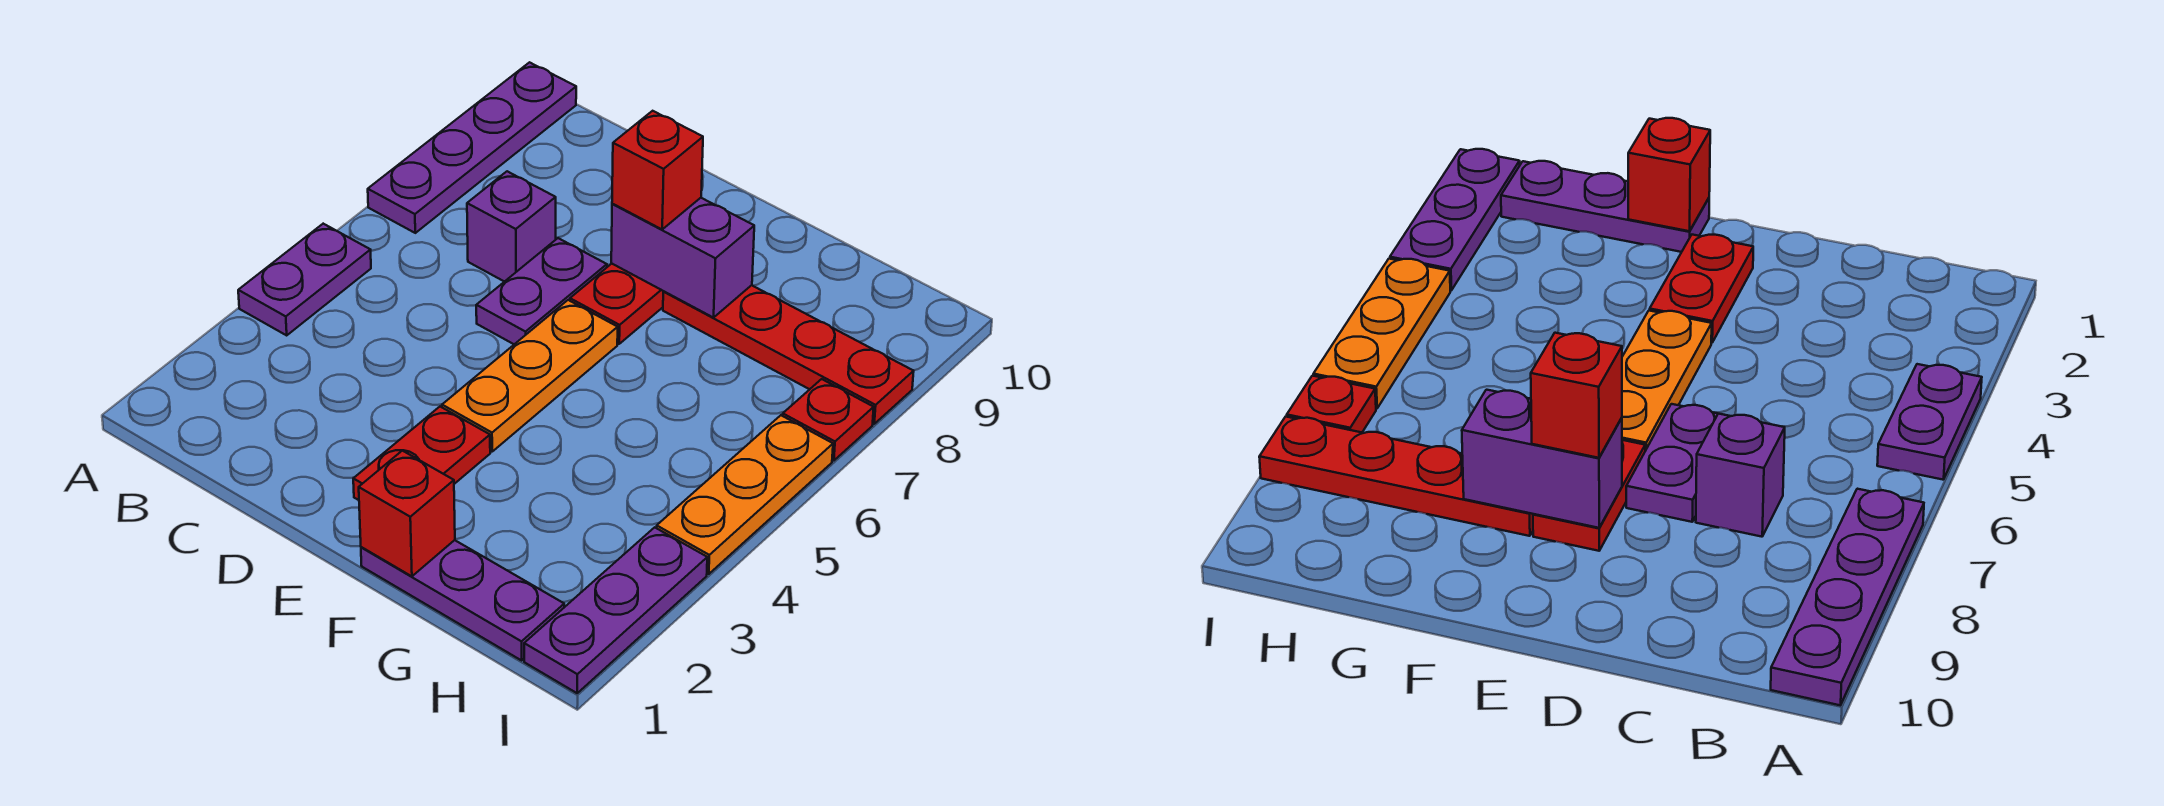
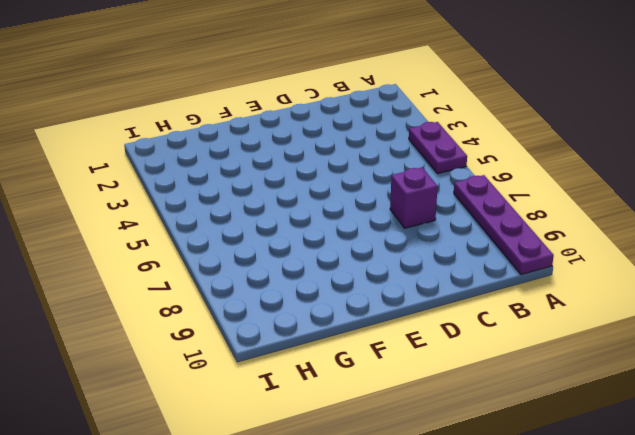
none -> purple 1x2 plate [476,238,607,344]
none -> red 1x2 plate [353,407,490,500]
none -> orange 1x3 plate [442,300,618,451]

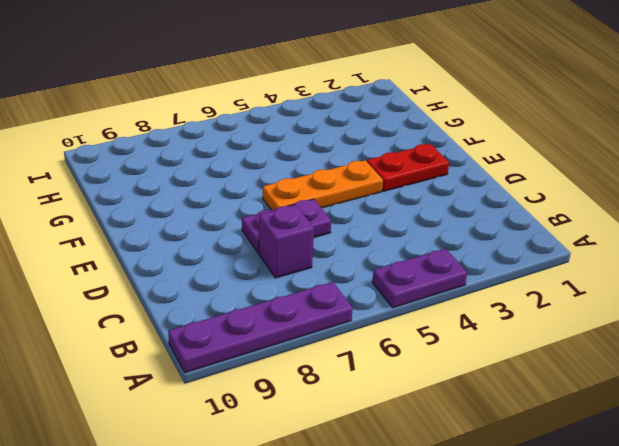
none -> red 1x2 plate [570,264,664,344]
none -> purple 1x3 plate [361,540,564,660]
none -> red 1x4 plate [663,285,914,424]

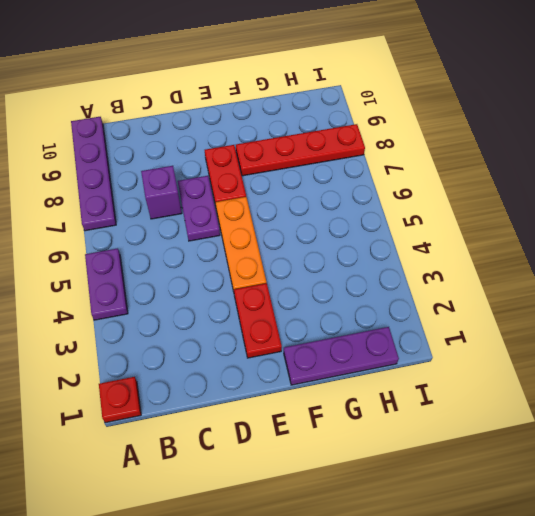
red 1x1 plate [99,377,141,423] -> red 1x1 plate moved to [783,379,874,461]
none -> purple 1x3 plate [524,527,707,693]
none -> orange 1x3 plate [657,415,833,574]
none -> purple 1x2 brick [611,198,754,318]

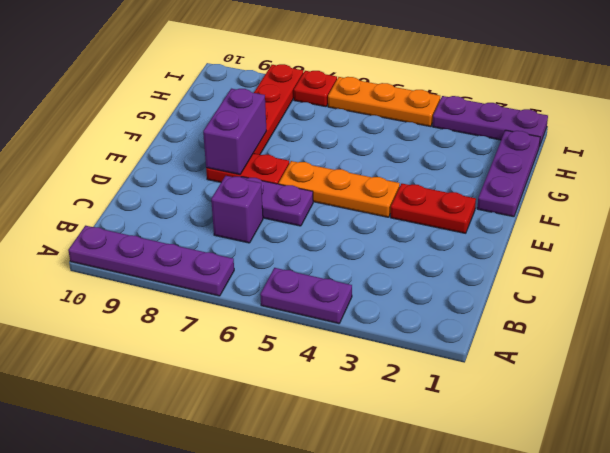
none -> red 1x1 brick [359,451,455,576]
none -> red 1x1 brick [612,111,703,229]

